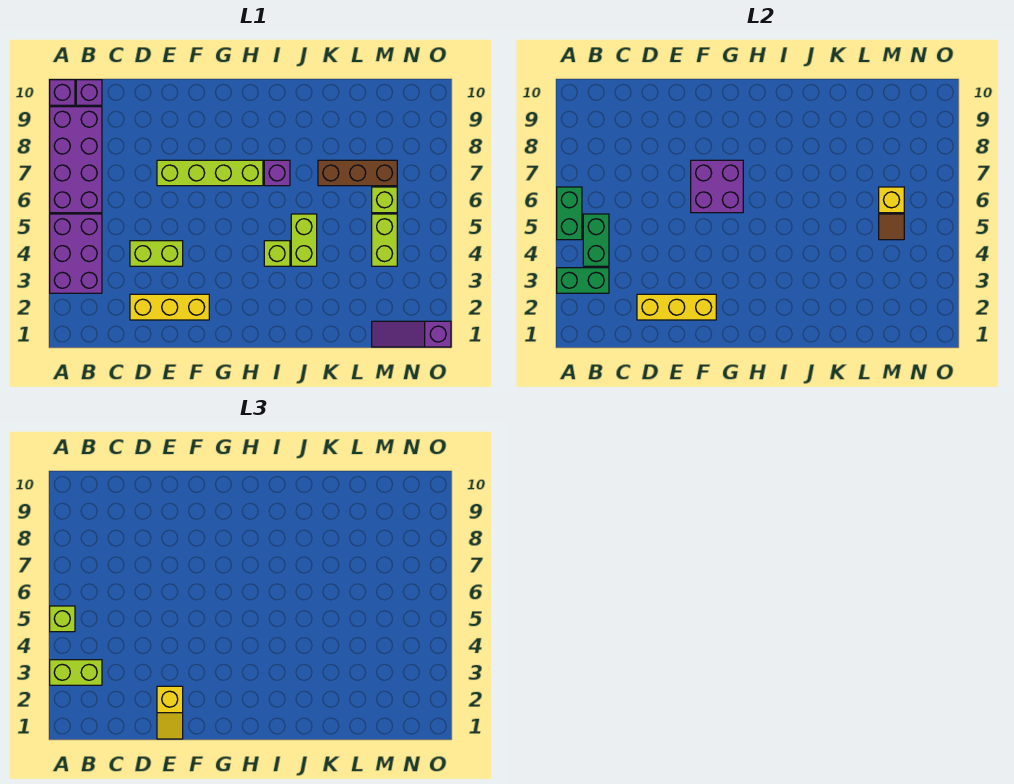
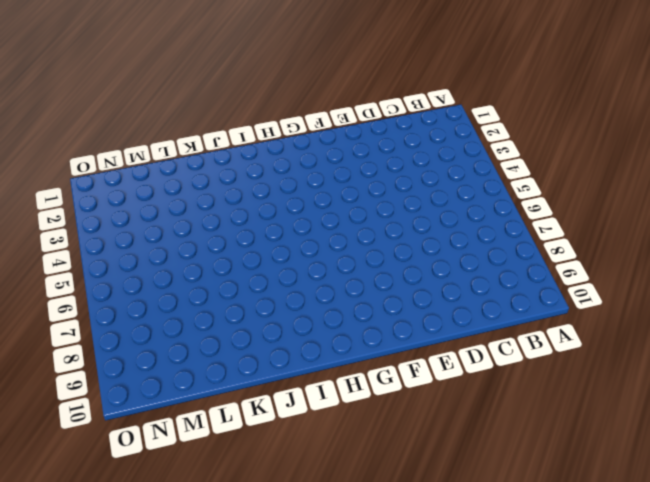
none -> purple 2x3 brick [50,214,102,293]
none -> purple 2x4 brick [50,107,102,213]
none -> purple 1x1 brick [50,80,75,105]

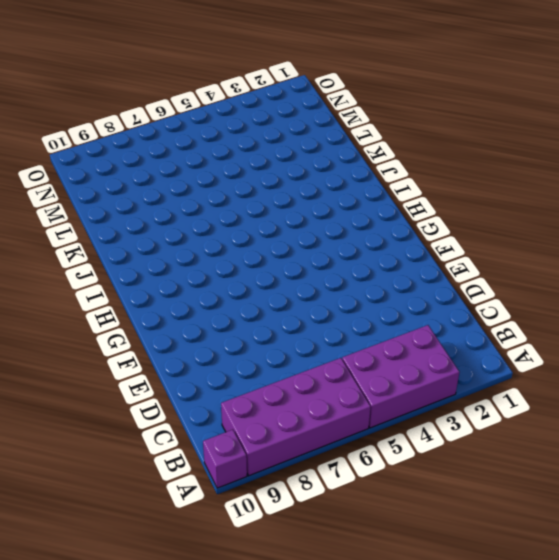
none -> purple 1x1 brick [76,80,102,105]
none -> yellow 1x3 brick [130,294,209,320]
none -> lime 1x2 brick [130,241,183,266]

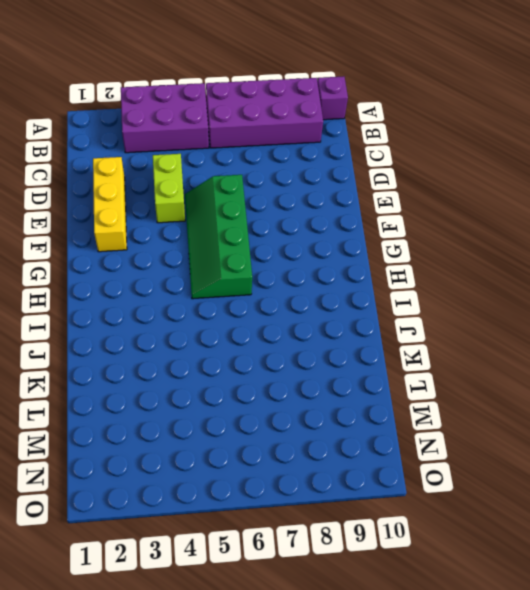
green 2x4 slope [185,175,252,299] -> none
none -> purple 1x1 brick [76,80,102,105]
none -> lime 1x4 brick [157,160,263,186]
none -> lime 1x1 brick [264,241,290,266]

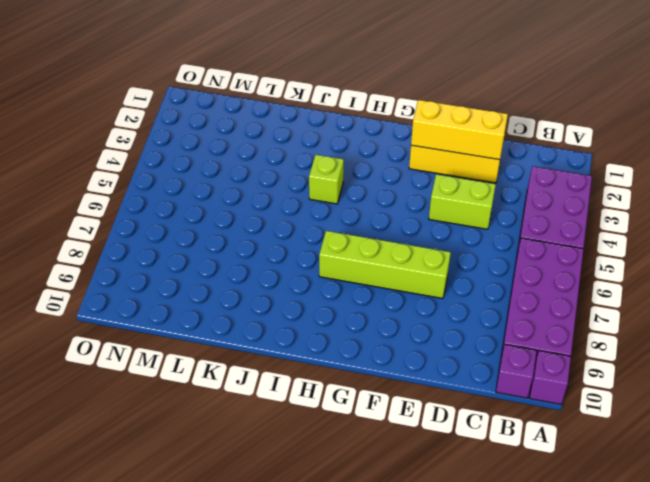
none -> purple 1x1 brick [264,160,290,186]
none -> lime 1x2 brick [291,214,317,266]
none -> brown 1x3 brick [318,160,397,186]

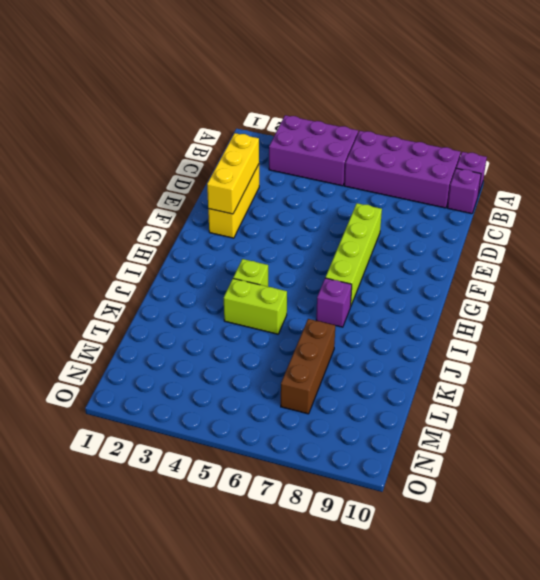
none -> lime 1x2 brick [130,241,183,266]
none -> purple 1x3 slope [372,321,451,347]
none -> lime 1x2 brick [372,214,397,266]

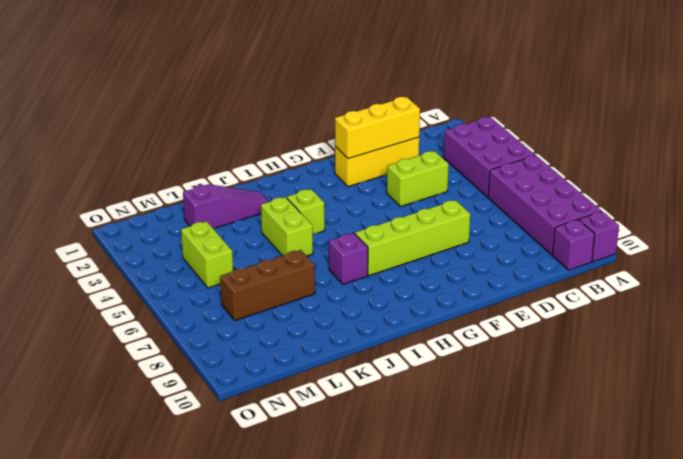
purple 1x3 slope [183,184,269,228] -> purple 1x3 slope moved to [372,321,451,347]
none -> lime 1x1 brick [372,187,397,213]
none -> green 1x2 brick [557,268,609,293]
none -> green 1x2 brick [557,187,582,240]

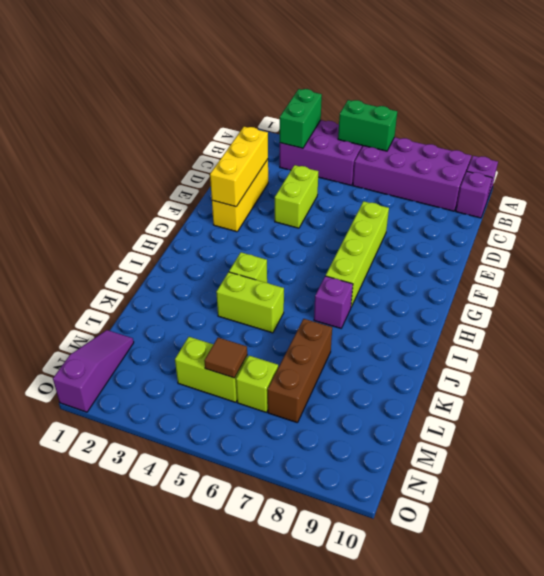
none -> green 1x2 brick [583,214,609,266]
none -> purple 2x2 brick [691,160,743,213]
none -> yellow 1x1 brick [879,187,904,213]

